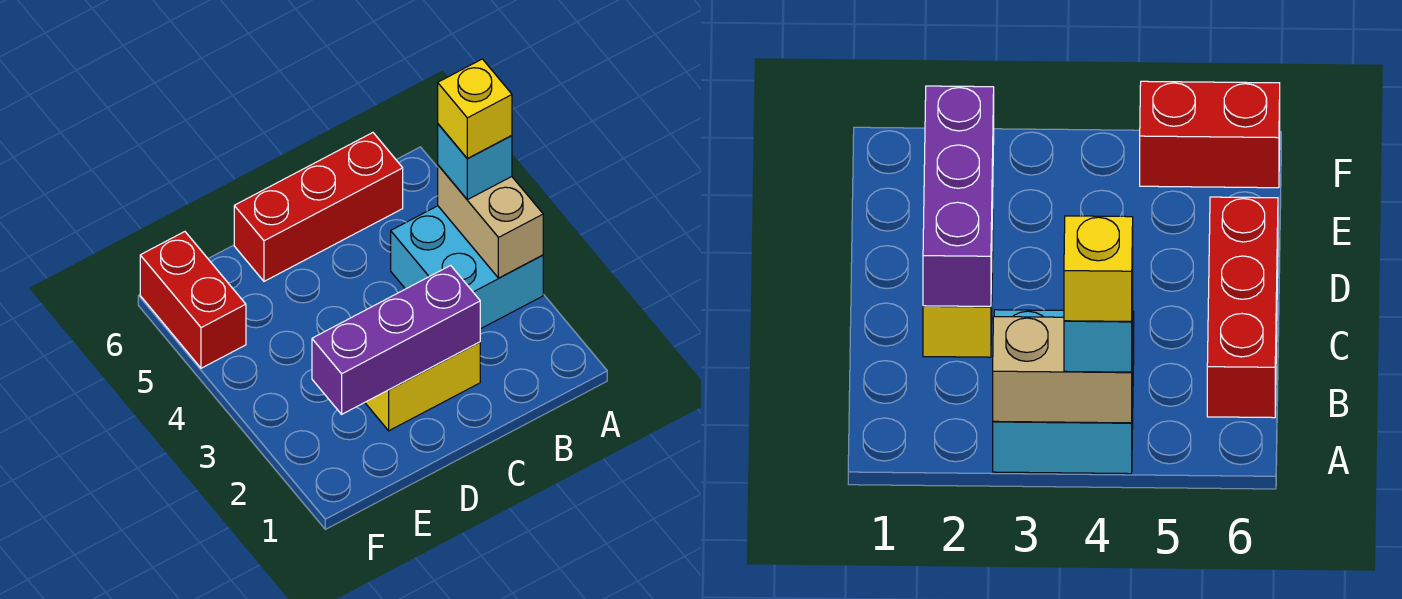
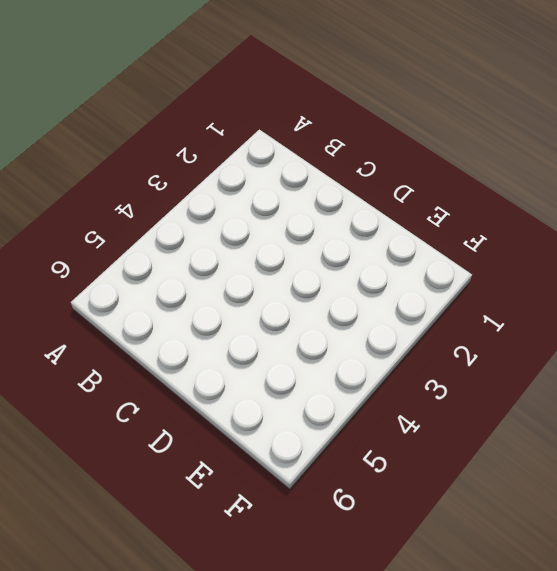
none -> cyan 2x2 brick [391,206,543,329]
none -> red 1x3 brick [234,133,403,281]

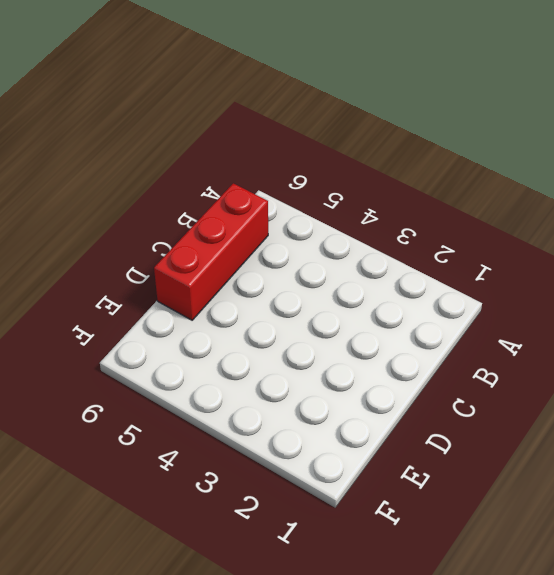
none -> cyan 2x2 brick [391,206,543,329]
none -> yellow 1x2 brick [365,342,480,431]

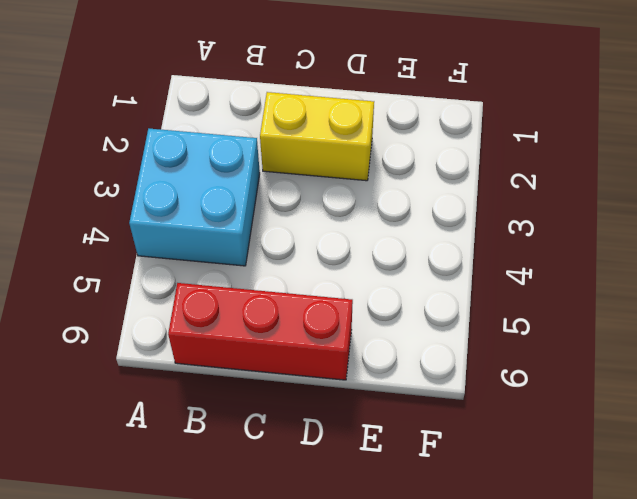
none -> red 1x2 brick [140,232,246,368]
none -> tan 1x2 brick [438,165,543,278]

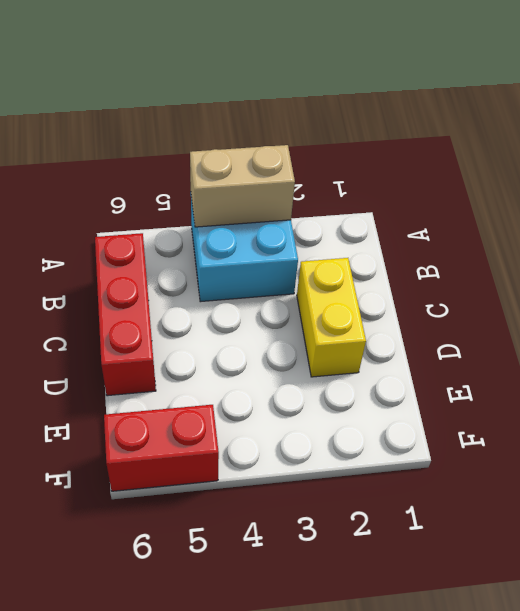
none -> purple 1x3 brick [312,265,480,414]
none -> cyan 1x1 brick [438,124,512,200]

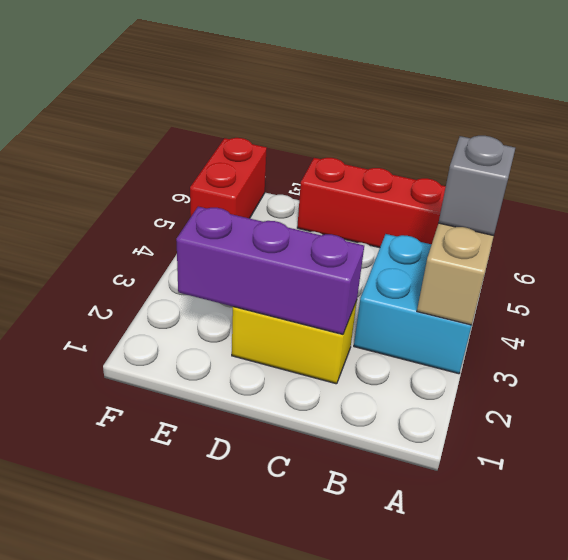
grey 1x1 brick [439,136,515,236] -> cyan 1x1 brick [438,124,512,200]
none -> yellow 1x1 brick [438,59,512,158]

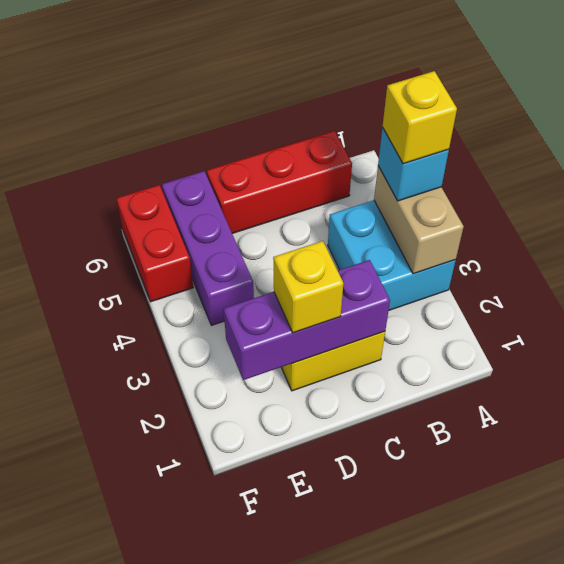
yellow 1x1 brick [273,241,343,333] -> none
purple 1x3 brick [162,171,254,325] -> none

